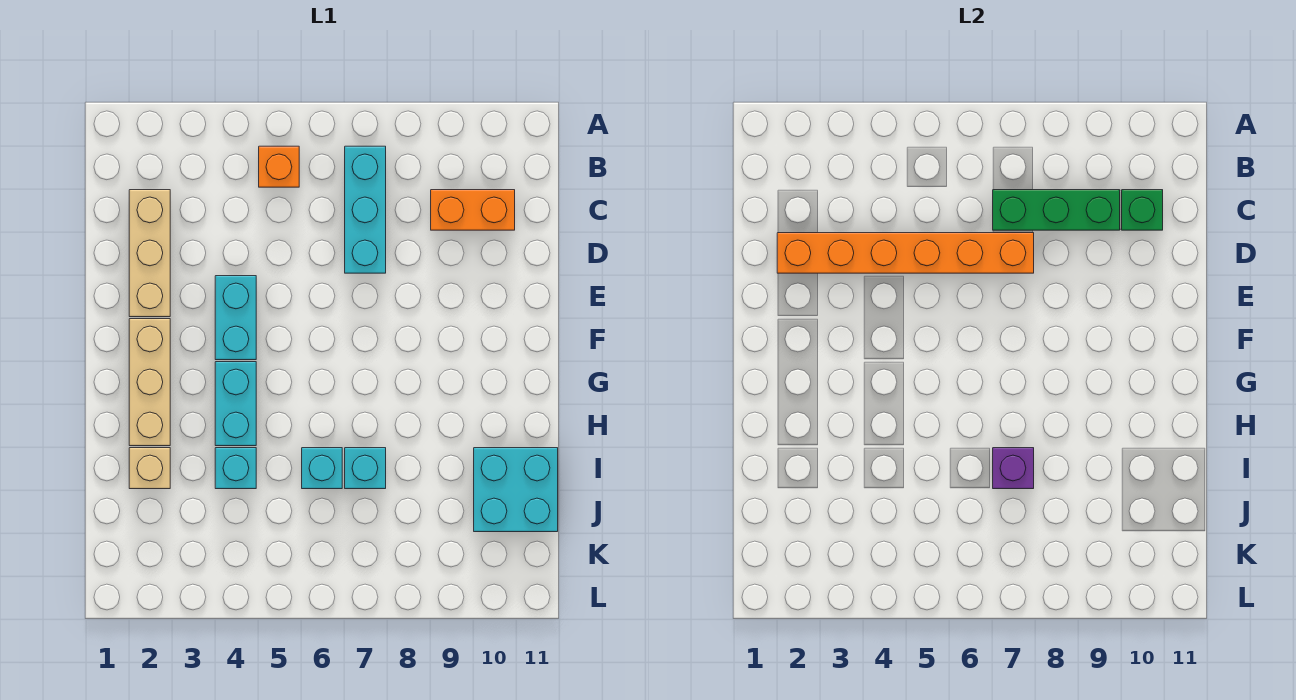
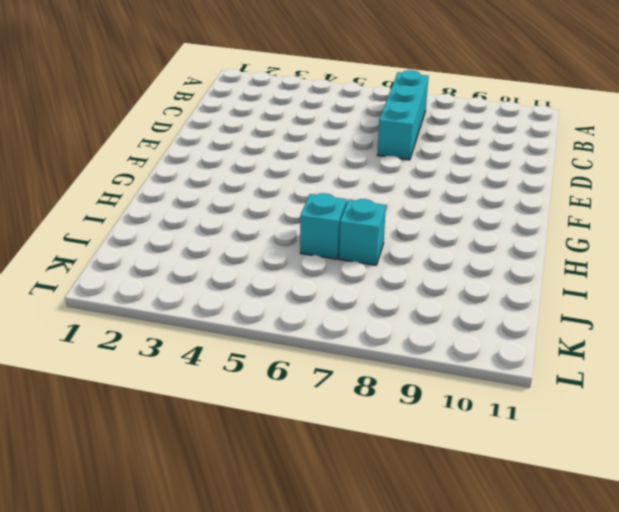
none -> orange 1x1 brick [259,146,299,187]
none -> tan 1x3 brick [129,190,170,317]
none -> orange 1x2 brick [431,190,515,230]

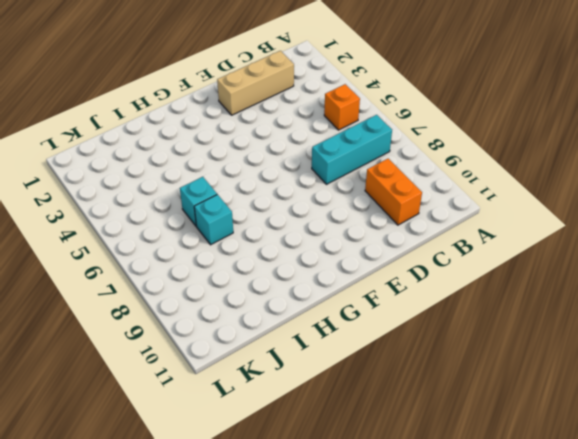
none -> cyan 1x2 brick [215,276,256,360]
none -> tan 1x3 brick [129,319,170,446]
none -> cyan 1x2 brick [215,362,256,446]

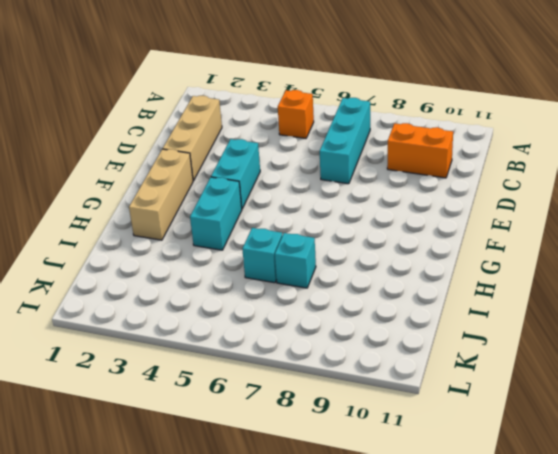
none -> tan 1x1 brick [129,448,170,489]
none -> cyan 1x1 brick [215,448,256,489]
none -> cyan 2x2 brick [474,448,558,532]

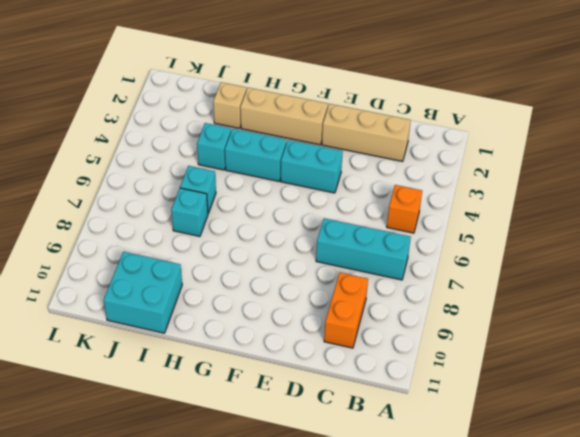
none -> green 1x3 brick [993,190,1120,230]
none -> green 1x1 brick [1122,190,1163,230]
none -> orange 1x6 brick [777,233,1034,273]

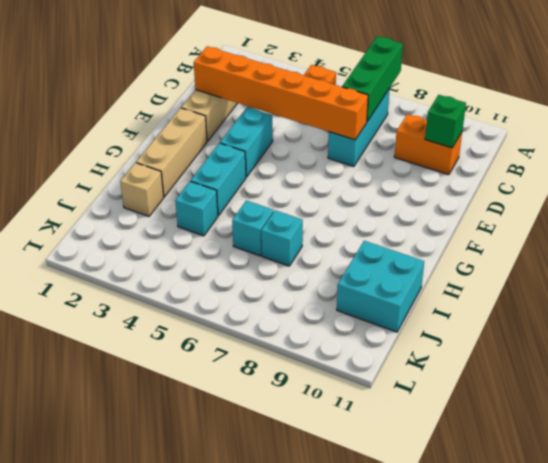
green 1x3 brick [342,36,403,121] -> green 1x3 brick turned to [993,190,1120,230]
none -> purple 1x1 brick [993,448,1034,489]

